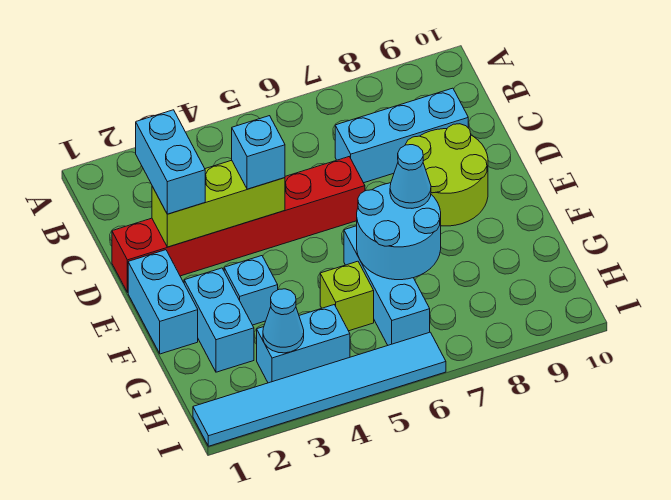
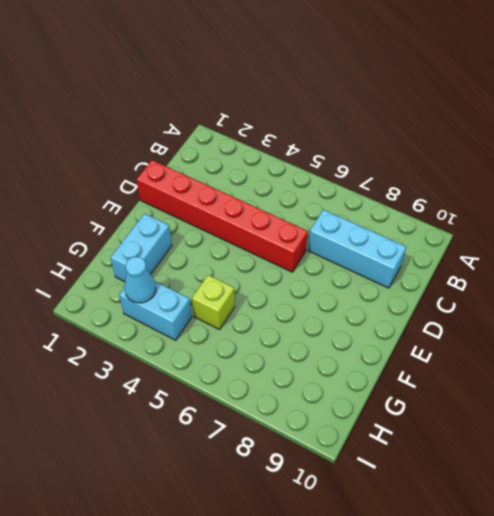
none -> lime 2x2 round brick [405,124,488,226]
none -> cyan 1x2 brick [128,250,198,354]
none -> cyan 1x1 brick [224,256,278,325]

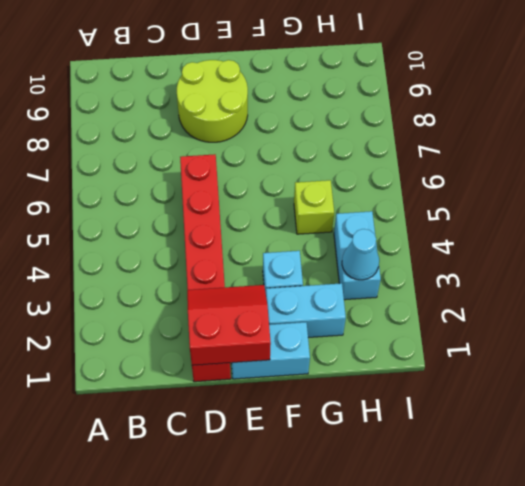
red 2x2 slope [187,285,271,365] -> lime 1x3 brick [152,160,285,247]
none -> cyan 1x3 brick [335,88,468,183]
none -> cyan 1x3 brick [344,226,430,345]
none -> cyan 1x6 tile [193,332,446,446]

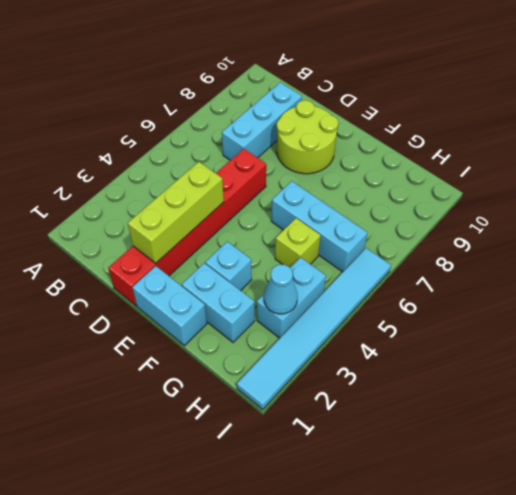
none -> cyan 2x2 round brick [357,183,441,280]
none -> cyan 1x2 brick [136,110,205,214]
none -> cyan 1x1 brick [232,116,285,189]

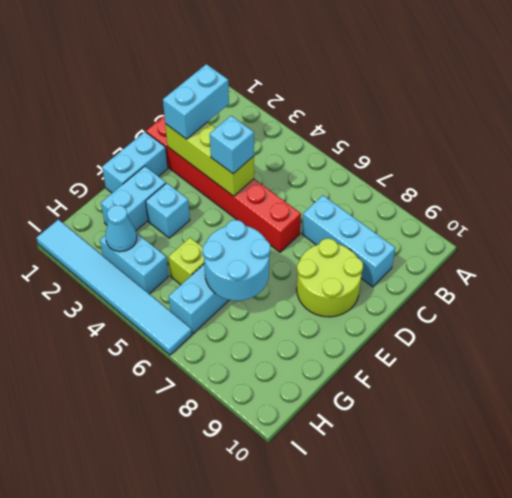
none -> cyan 1x1 cone [390,145,431,208]

